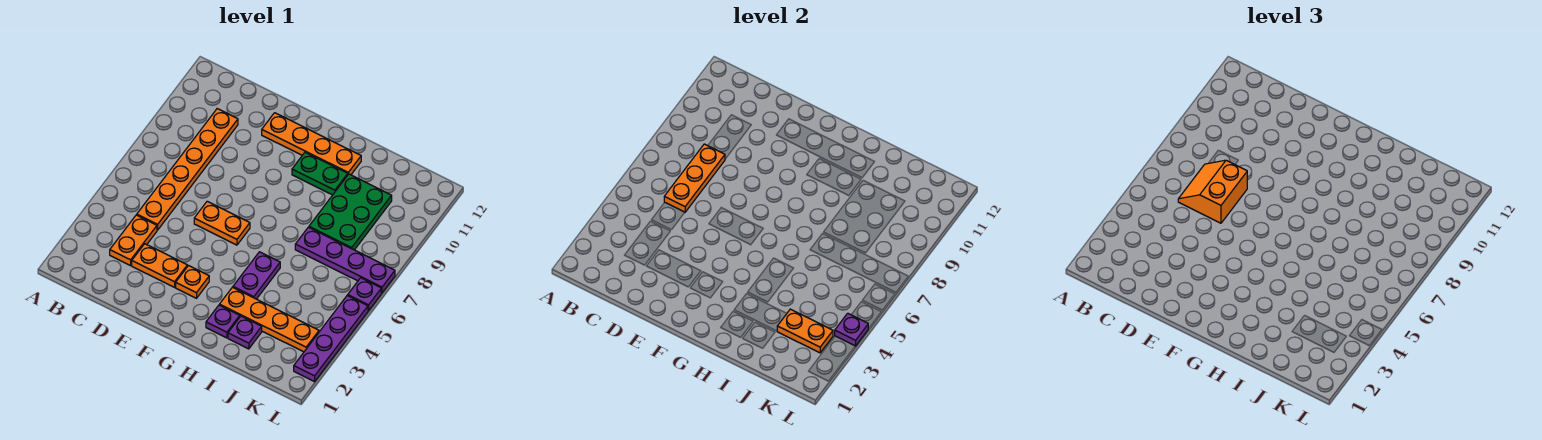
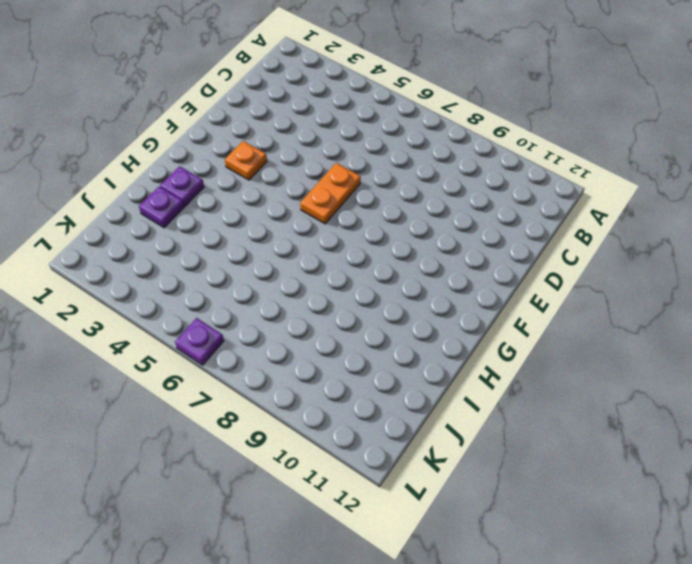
none -> orange 1x2 plate [110,215,157,266]
none -> orange 1x6 plate [137,109,238,230]
none -> orange 1x2 plate [132,244,187,287]

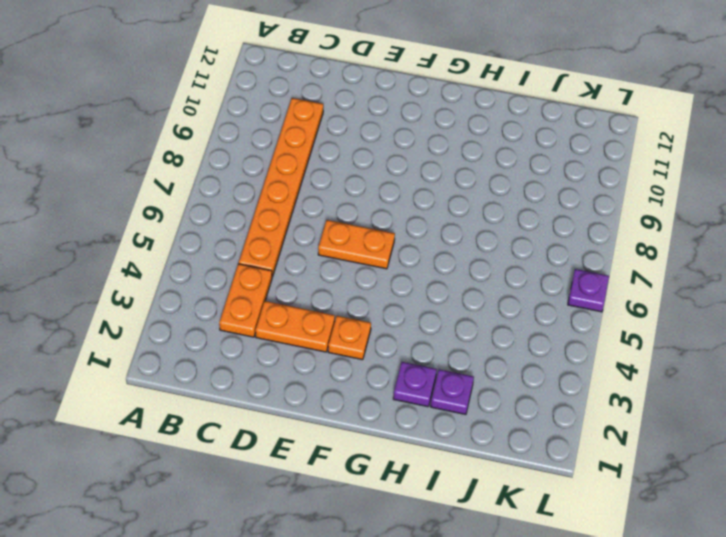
none -> orange 1x4 plate [262,113,361,175]
none -> green 1x2 plate [292,152,348,195]
none -> orange 1x4 plate [220,287,319,352]

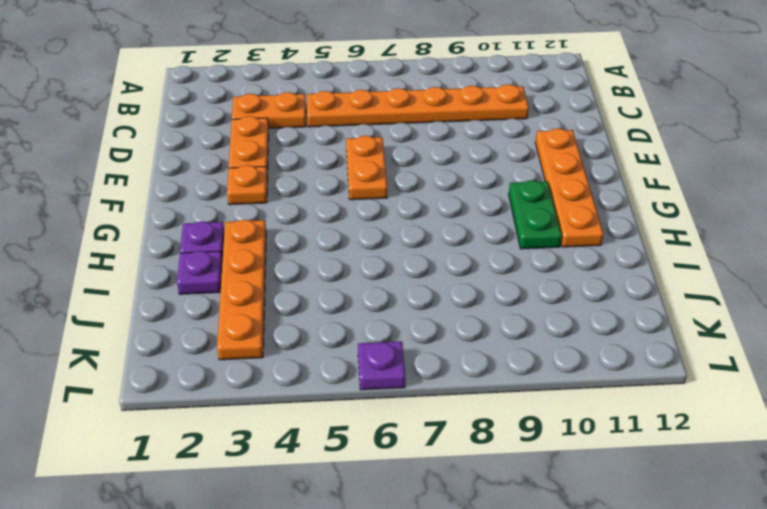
none -> purple 1x2 plate [233,252,280,299]
none -> purple 1x4 plate [295,227,395,293]
none -> green 2x3 plate [309,174,392,250]

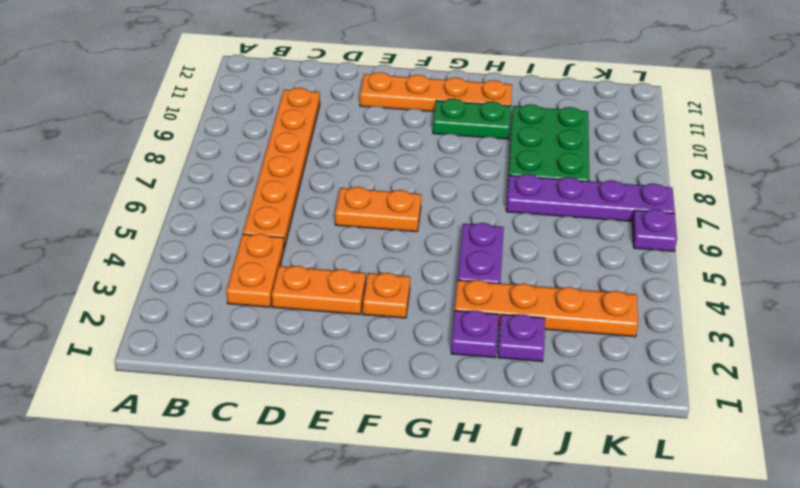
none -> purple 1x4 plate [294,295,368,382]
none -> orange 1x3 plate [664,144,725,212]
none -> orange 1x2 plate [777,309,833,353]

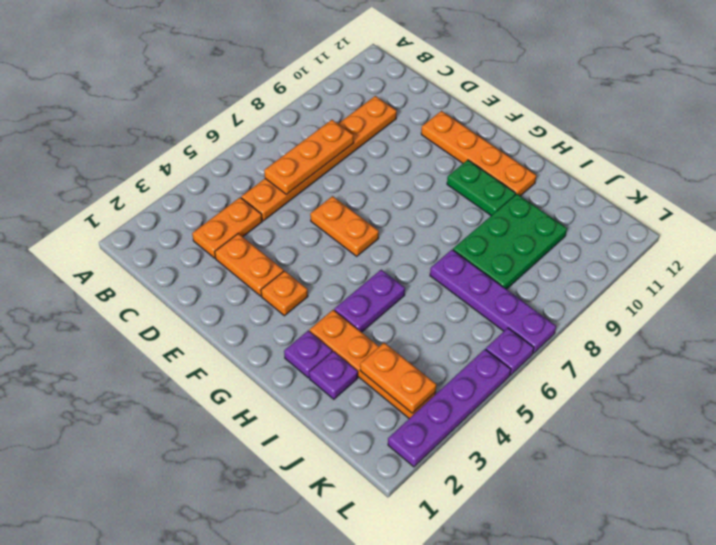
none -> purple 1x1 plate [835,313,868,346]
none -> orange 2x2 slope [1178,160,1247,223]

